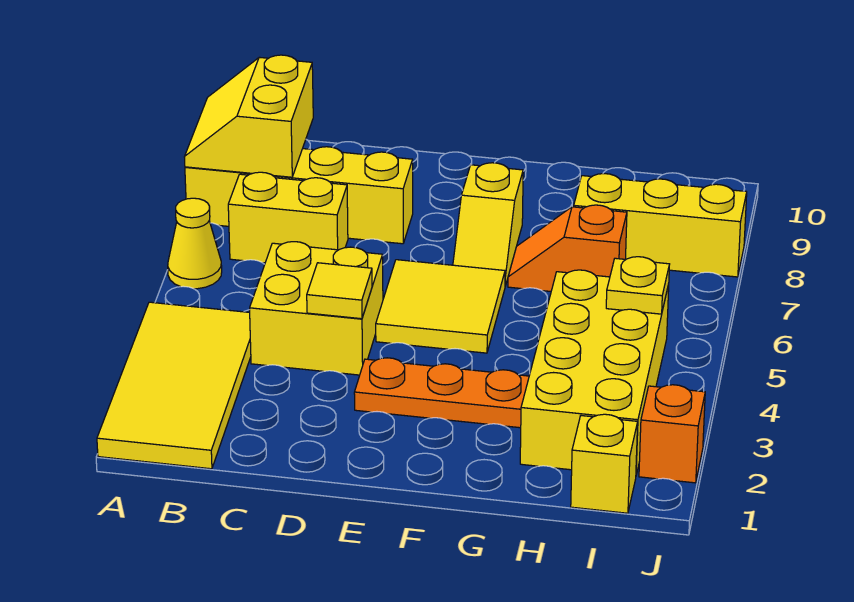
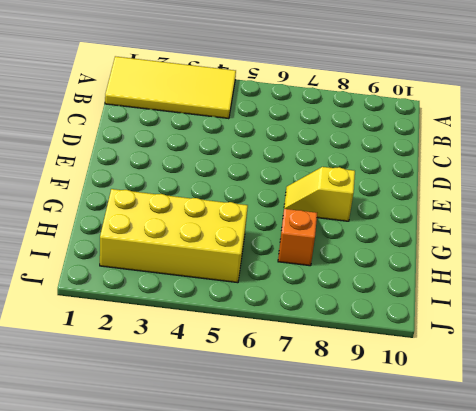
none -> yellow 1x1 cone [168,198,222,289]
none -> yellow 1x4 brick [185,147,413,244]
none -> yellow 1x2 brick [228,172,348,263]

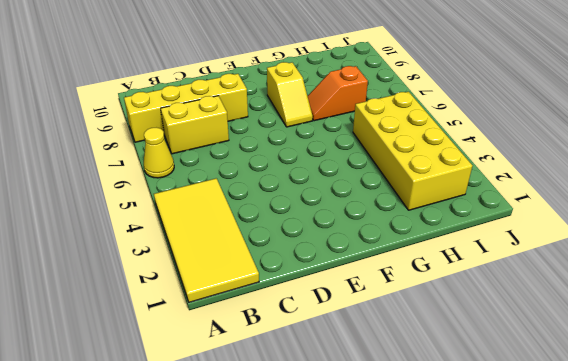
none -> yellow 2x2 brick [250,242,383,375]
none -> orange 1x3 plate [354,358,529,428]
none -> yellow 2x2 tile [376,260,505,353]

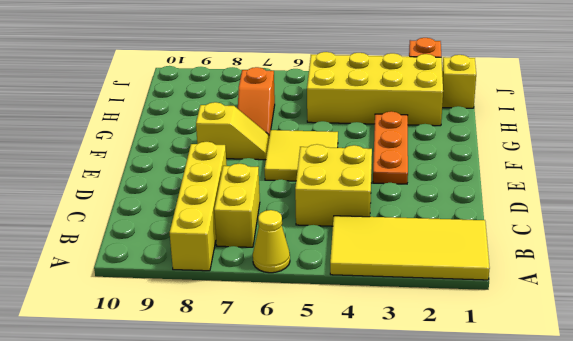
none -> yellow 1x3 brick [574,174,747,277]
none -> yellow 2x2 slope [185,55,313,177]
none -> yellow 1x1 tile [307,263,372,319]

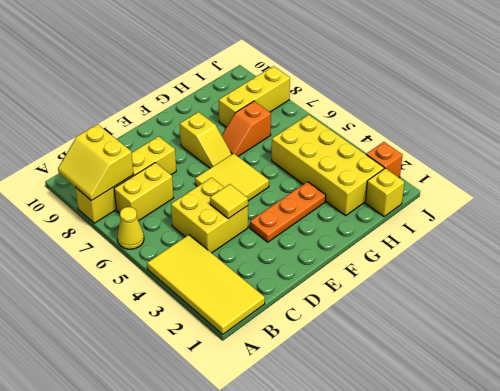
none -> yellow 1x1 plate [606,257,670,314]

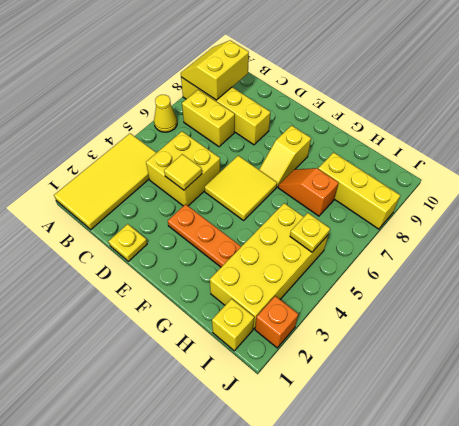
yellow 1x1 plate [109,224,147,261] -> none

